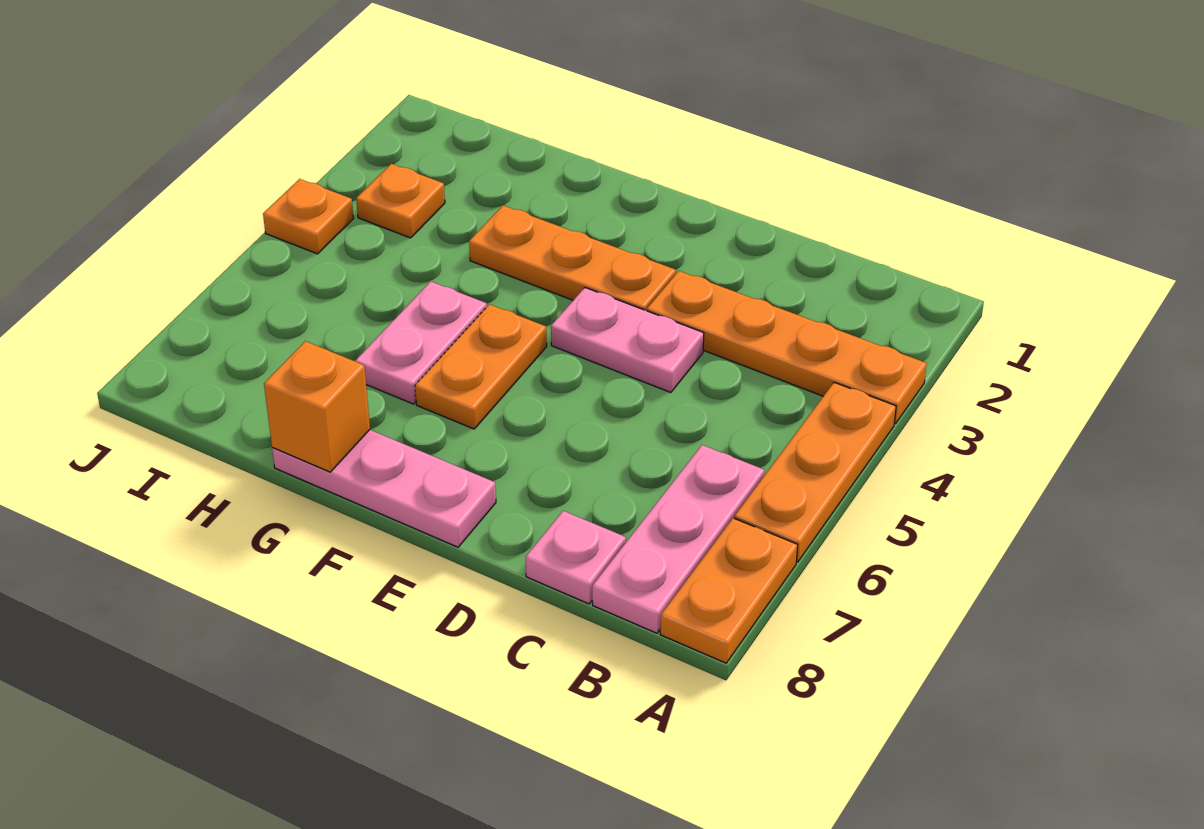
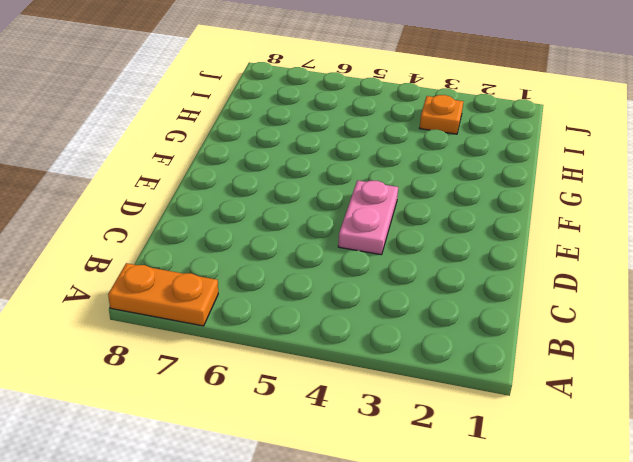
none -> orange 1x4 plate [647,271,927,424]
none -> orange 1x3 plate [734,382,896,562]
none -> pink 1x3 plate [592,445,765,633]

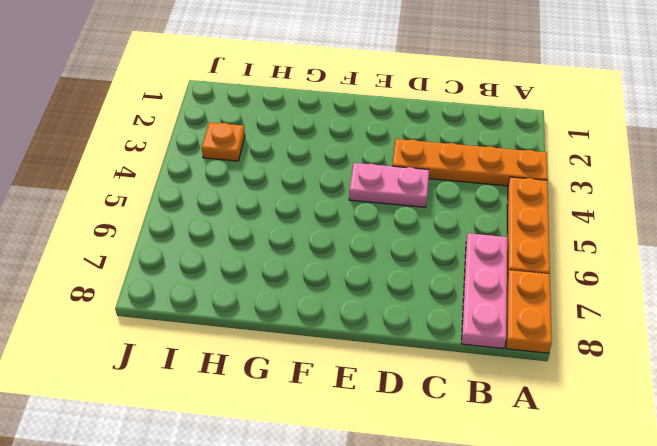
none -> pink 1x1 plate [526,511,626,604]
none -> orange 1x3 plate [469,205,676,311]
none -> pink 1x3 plate [272,430,496,547]

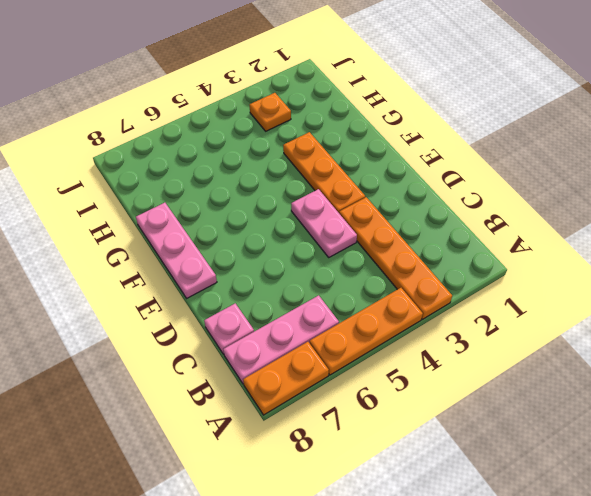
none -> orange 1x2 plate [415,304,547,429]
none -> pink 1x2 plate [355,281,487,404]
none -> orange 1x1 plate [263,179,354,254]

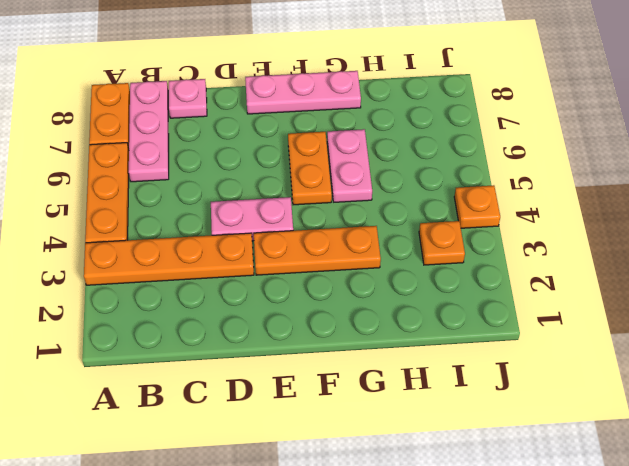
none -> orange 1x1 brick [264,341,370,472]

